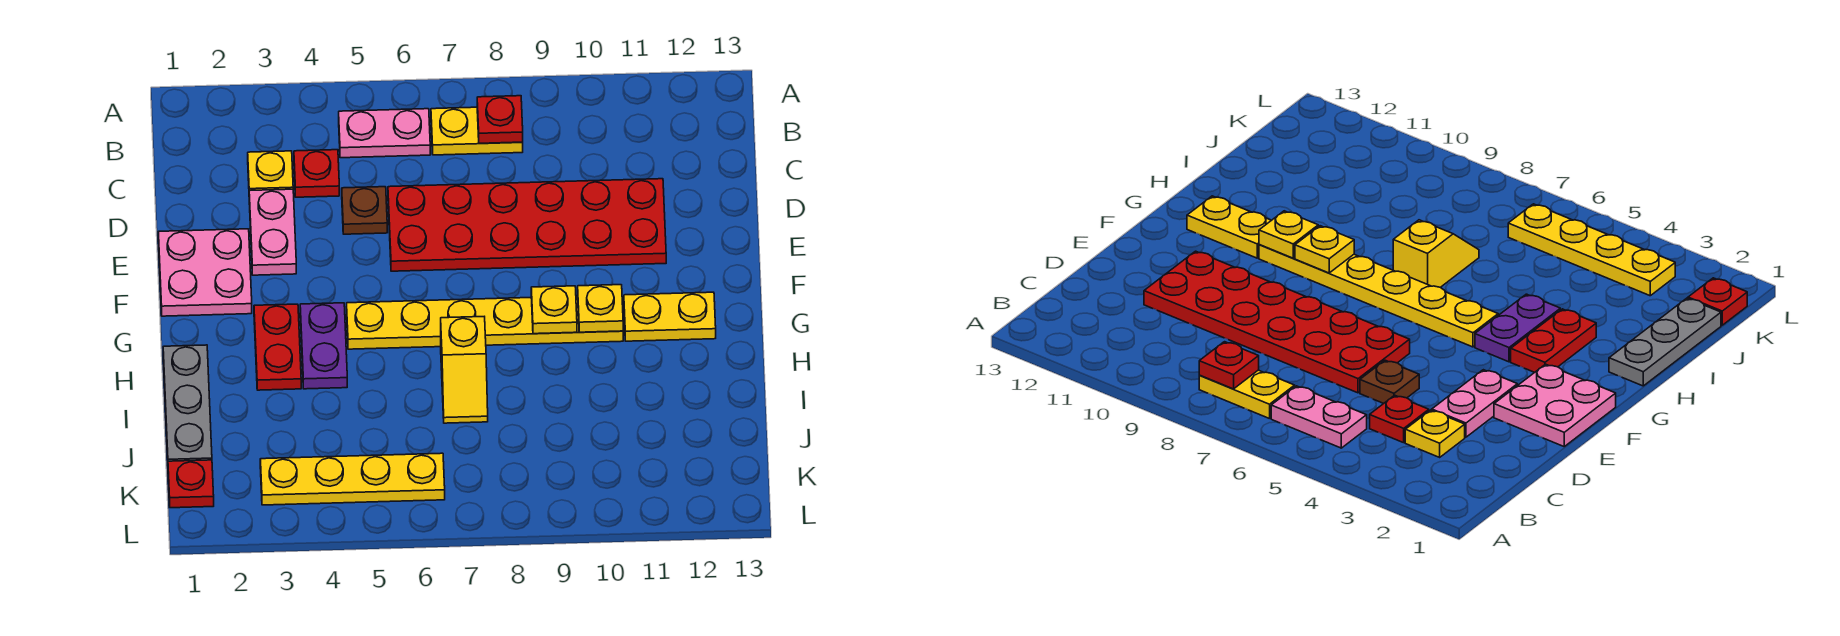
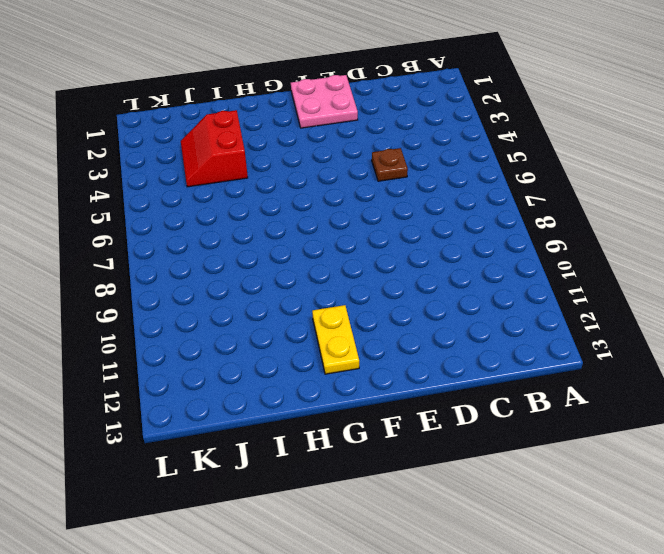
red 2x2 slope [181,110,248,187] -> none
none -> pink 1x2 plate [339,109,430,158]
none -> yellow 1x2 plate [431,107,523,155]
none -> yellow 1x1 plate [248,151,293,191]

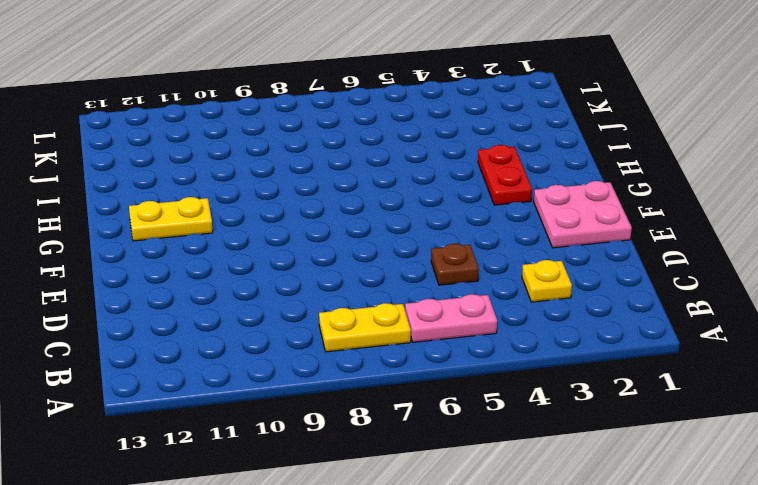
none -> red 1x1 plate [294,150,339,197]
none -> pink 1x2 plate [249,189,296,275]
none -> red 2x6 plate [388,179,666,271]

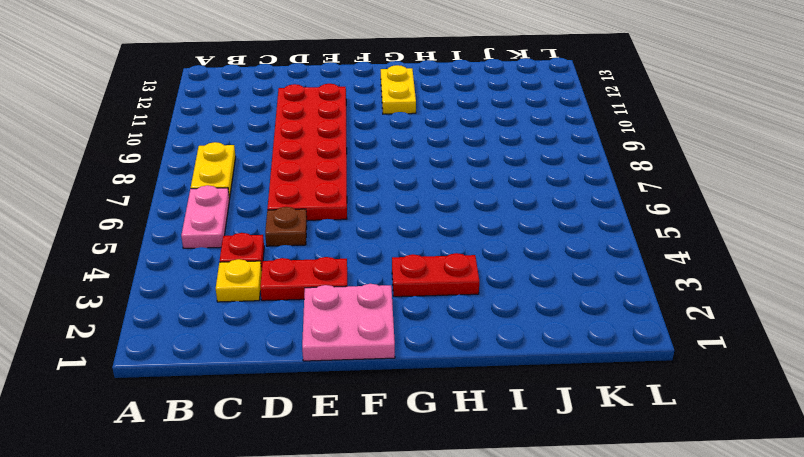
red 1x2 plate [260,257,347,301] -> pink 1x2 plate [249,189,296,275]
none -> purple 1x2 plate [300,303,347,389]
none -> yellow 1x6 plate [347,296,623,349]
none -> grey 1x3 plate [163,345,212,461]

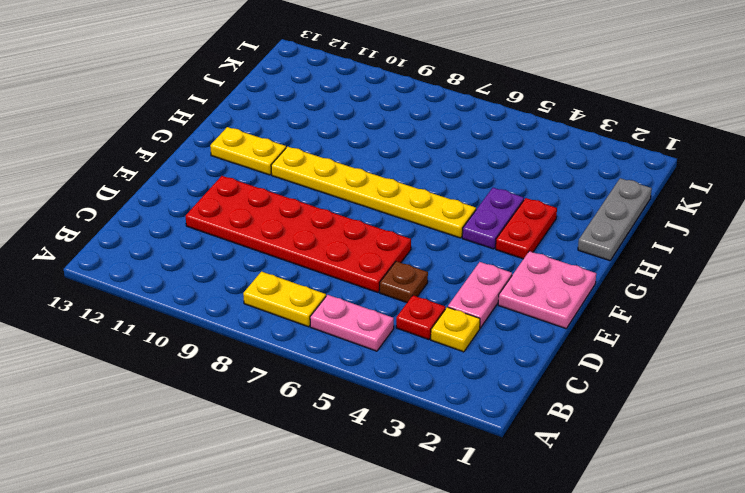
none -> yellow 1x2 slope [441,317,488,423]
none -> red 1x1 plate [168,460,214,508]
none -> yellow 1x4 plate [260,453,445,505]

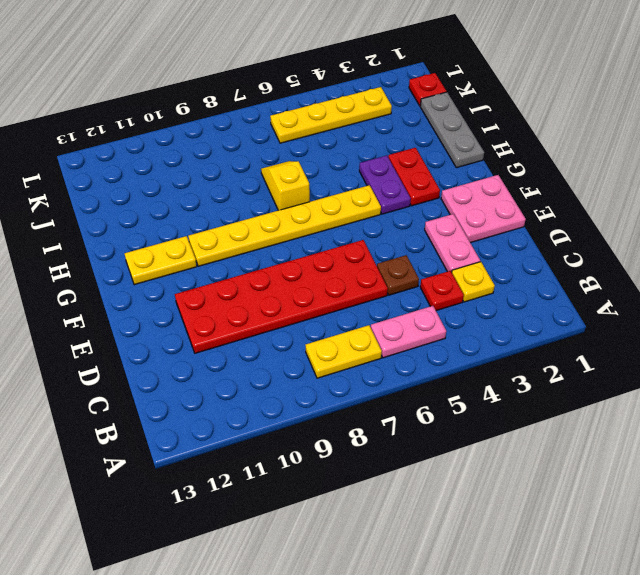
none -> red 1x1 plate [477,96,523,143]
none -> yellow 1x1 plate [531,286,577,334]
none -> yellow 1x1 plate [578,285,623,332]

